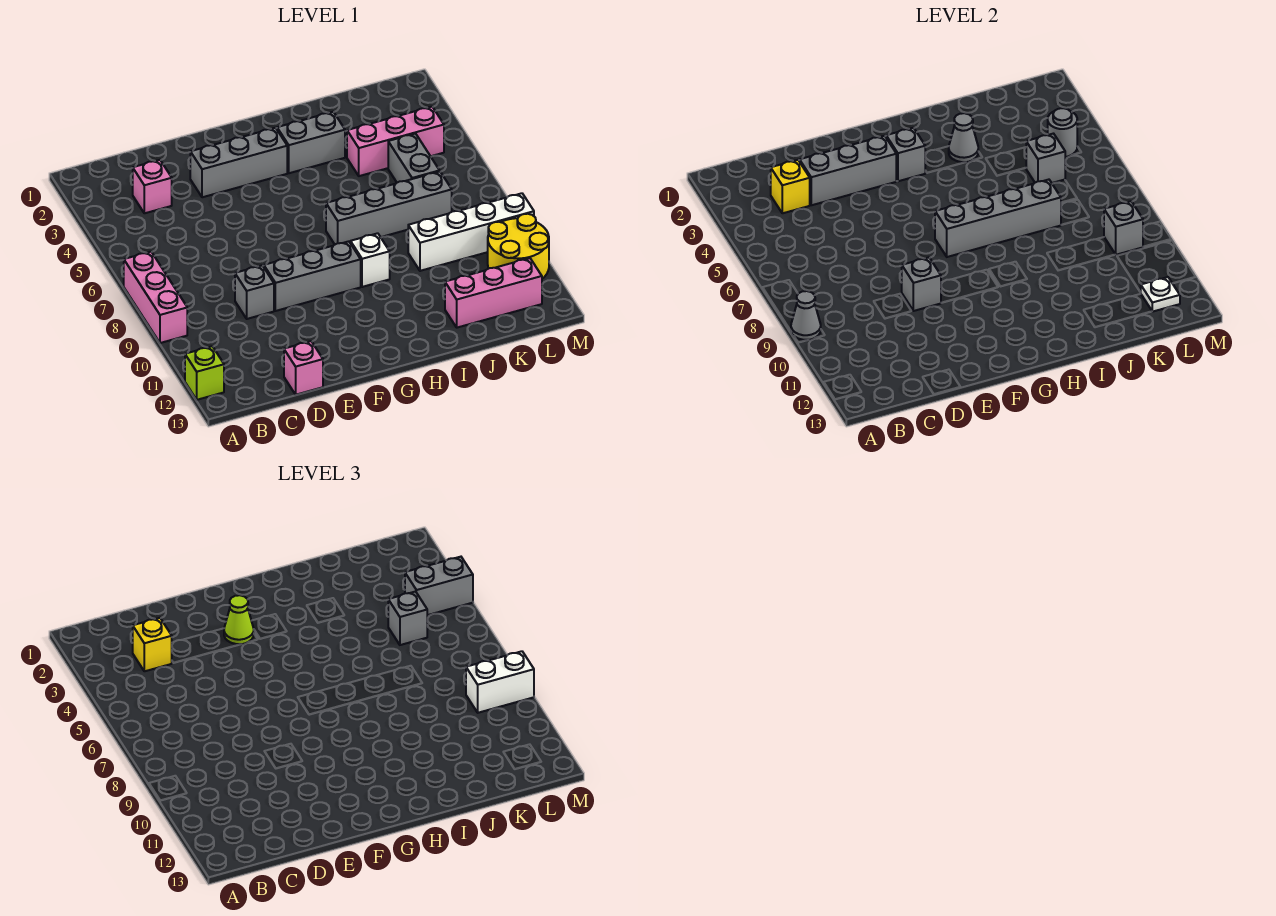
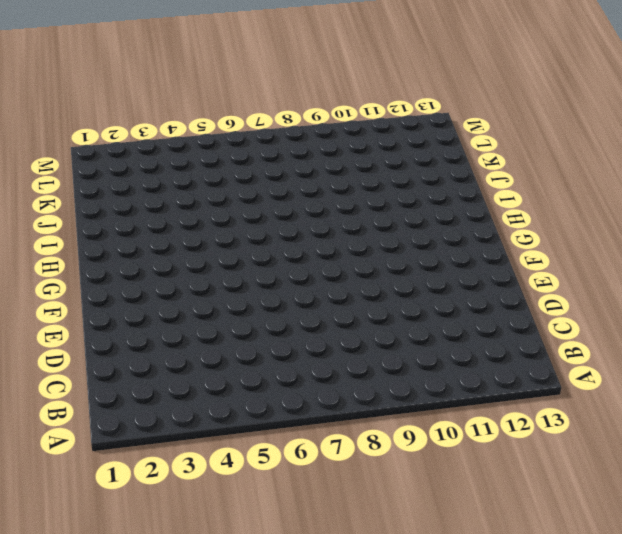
none -> pink 1x3 brick [124,252,187,343]
none -> lime 1x1 brick [185,346,224,400]
none -> pink 1x1 brick [133,160,172,213]
none -> grey 1x1 brick [235,266,274,319]

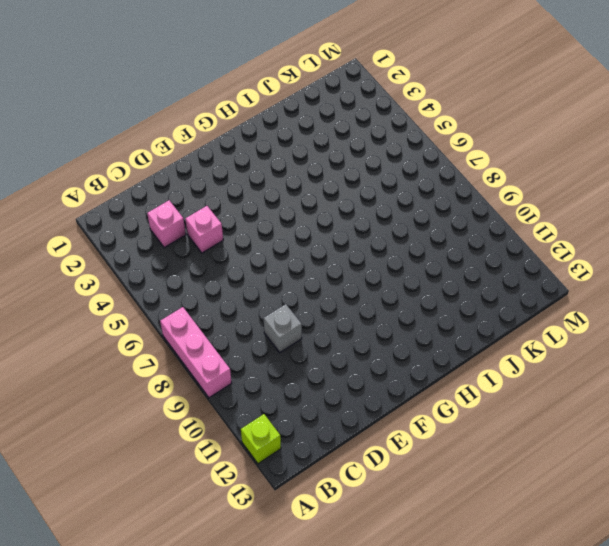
pink 1x1 brick [185,206,223,253] -> pink 1x1 brick moved to [284,341,323,395]
none -> grey 1x3 brick [190,128,287,197]
none -> grey 1x3 brick [264,241,361,311]
none -> grey 1x2 brick [277,112,345,173]
none -> grey 1x4 brick [326,171,452,244]

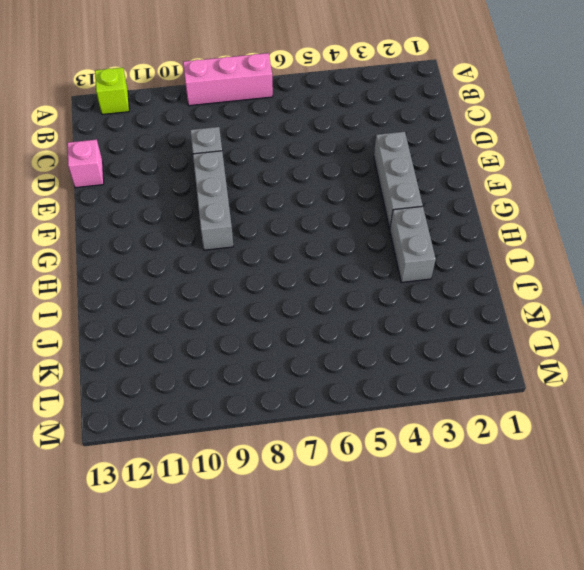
none -> pink 1x1 brick [133,160,172,213]
none -> grey 1x4 brick [326,171,452,244]
none -> white 1x1 brick [350,233,390,287]
none -> pink 1x3 brick [347,107,444,176]

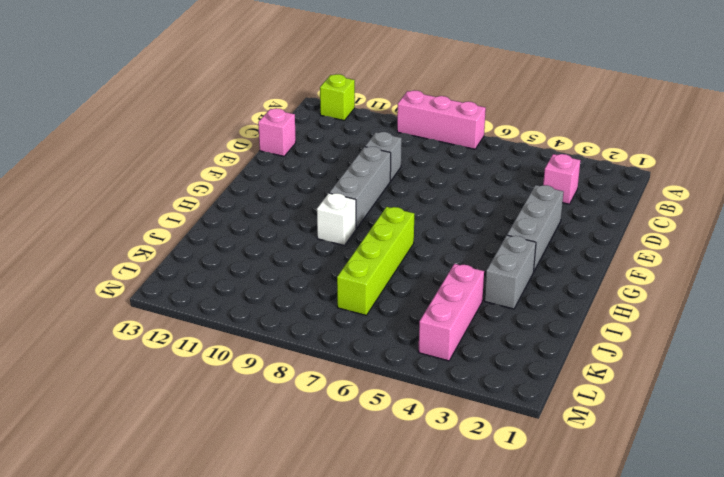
lime 1x4 brick [337,207,414,316] -> grey 1x4 brick [326,171,452,244]
none -> white 1x4 brick [408,193,534,271]
none -> pink 1x3 brick [445,258,542,328]
none -> grey 1x2 brick [388,134,439,183]
none -> yellow 2x2 round brick [488,214,549,279]

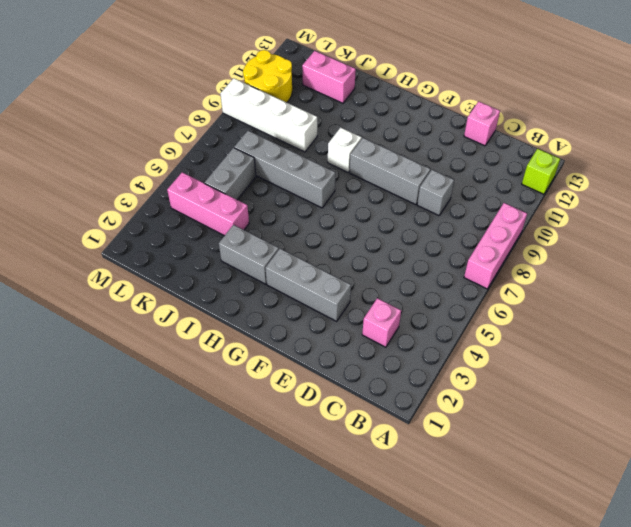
pink 1x2 brick [302,51,356,103] -> pink 1x3 brick [445,258,542,328]
none -> grey 1x1 cone [791,291,821,340]
none -> yellow 1x1 brick [771,160,810,213]
none -> grey 1x3 brick [800,136,896,205]
none -> grey 1x1 brick [902,258,941,311]

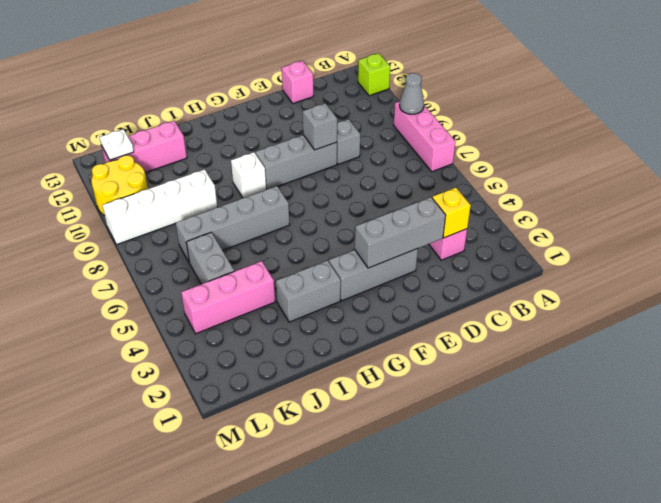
none -> grey 1x1 brick [886,128,925,181]
none -> grey 1x4 brick [935,180,1061,257]
none -> grey 1x1 cone [949,113,978,162]
none -> grey 1x1 brick [1026,134,1065,183]

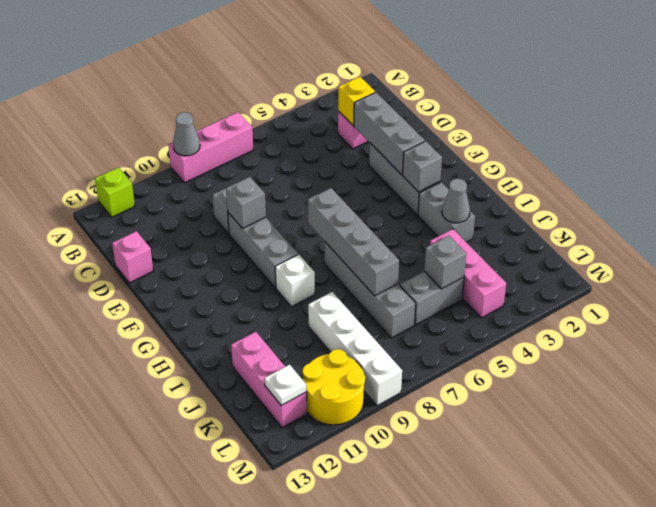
none -> grey 1x1 round brick [1048,108,1077,157]
none -> grey 1x1 brick [1104,201,1143,255]
none -> yellow 1x1 brick [133,618,172,671]
none -> lime 1x1 cone [224,595,254,644]

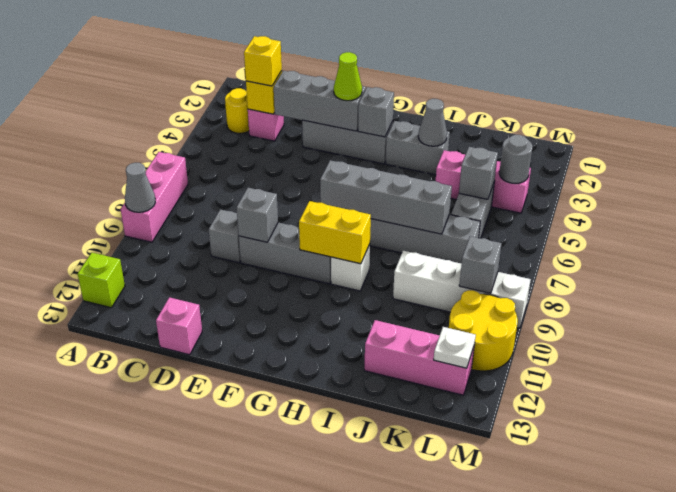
yellow 1x1 round brick [225,88,249,133] -> none
yellow 1x2 brick [299,201,371,264] -> none
none -> grey 1x1 brick [388,592,427,645]
none -> grey 1x2 brick [405,557,473,615]
none -> white 1x2 brick [466,651,534,713]

